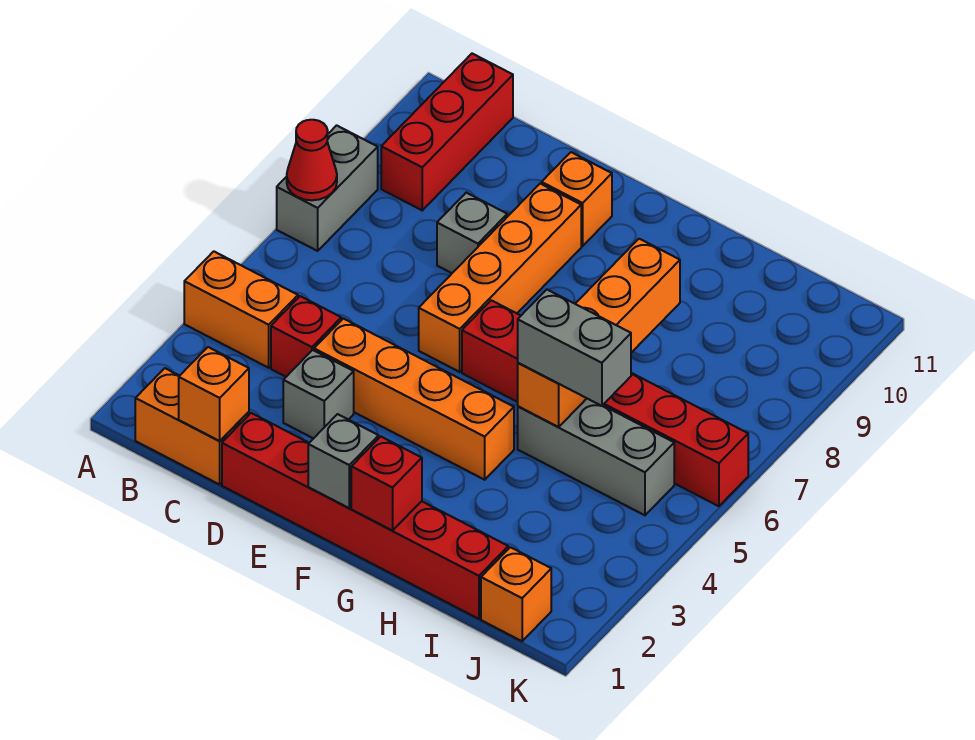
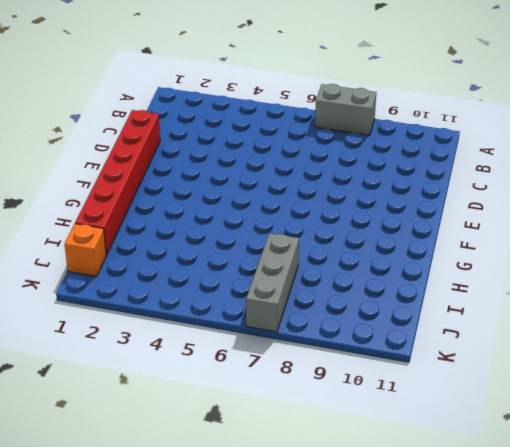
grey 1x3 brick [246,233,299,332] -> grey 1x3 brick moved to [518,399,674,515]
none -> orange 1x2 brick [184,251,298,368]
none -> orange 1x2 brick [135,368,249,484]
none -> red 1x3 brick [381,54,513,210]

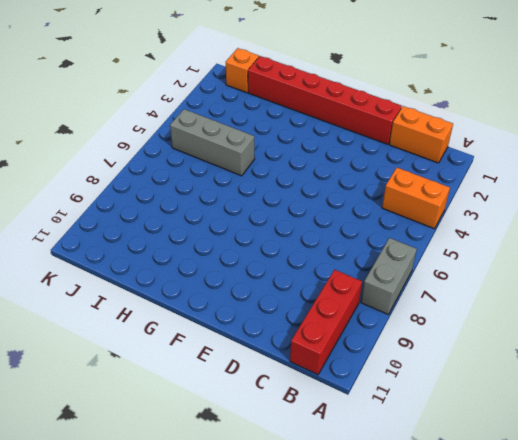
none -> red 1x1 brick [271,296,341,377]
none -> grey 1x1 brick [283,350,354,439]
none -> orange 1x4 brick [314,318,514,480]

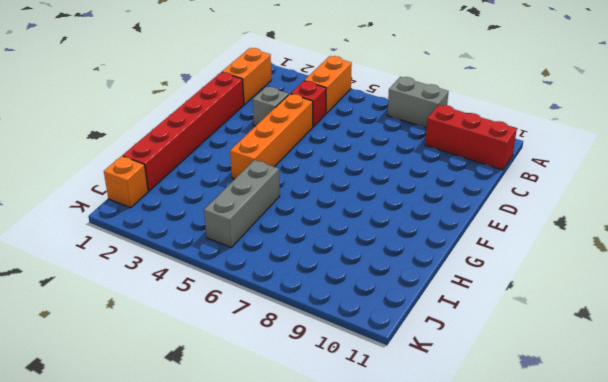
none -> grey 1x1 brick [437,193,507,273]
none -> orange 1x4 brick [419,184,581,372]
none -> orange 1x1 brick [542,152,612,246]

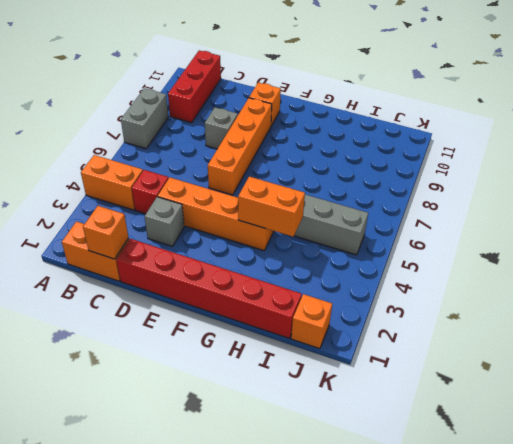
orange 1x2 brick [238,177,305,237] -> none
none -> red 1x6 brick [462,300,748,506]
none -> red 1x1 cone [287,120,337,200]
none -> grey 1x1 brick [308,414,379,508]

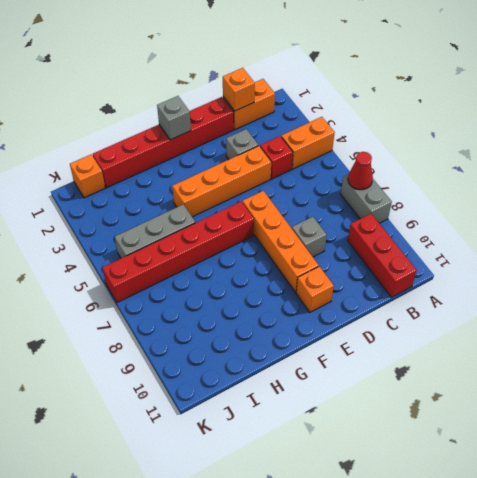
none -> red 1x1 brick [351,437,422,531]
none -> orange 1x4 brick [518,239,680,427]
none -> grey 1x2 brick [518,290,631,406]

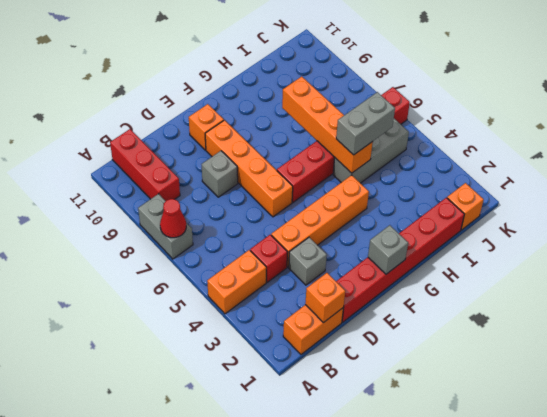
none -> red 1x1 brick [351,437,422,531]

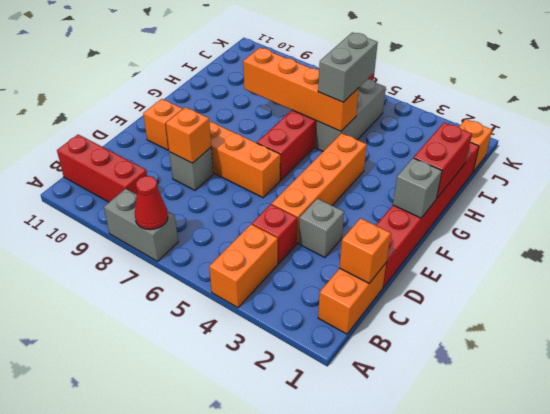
orange 1x1 brick [166,107,211,163] -> none
red 1x2 brick [414,123,472,198] -> red 1x1 brick [351,437,422,531]

